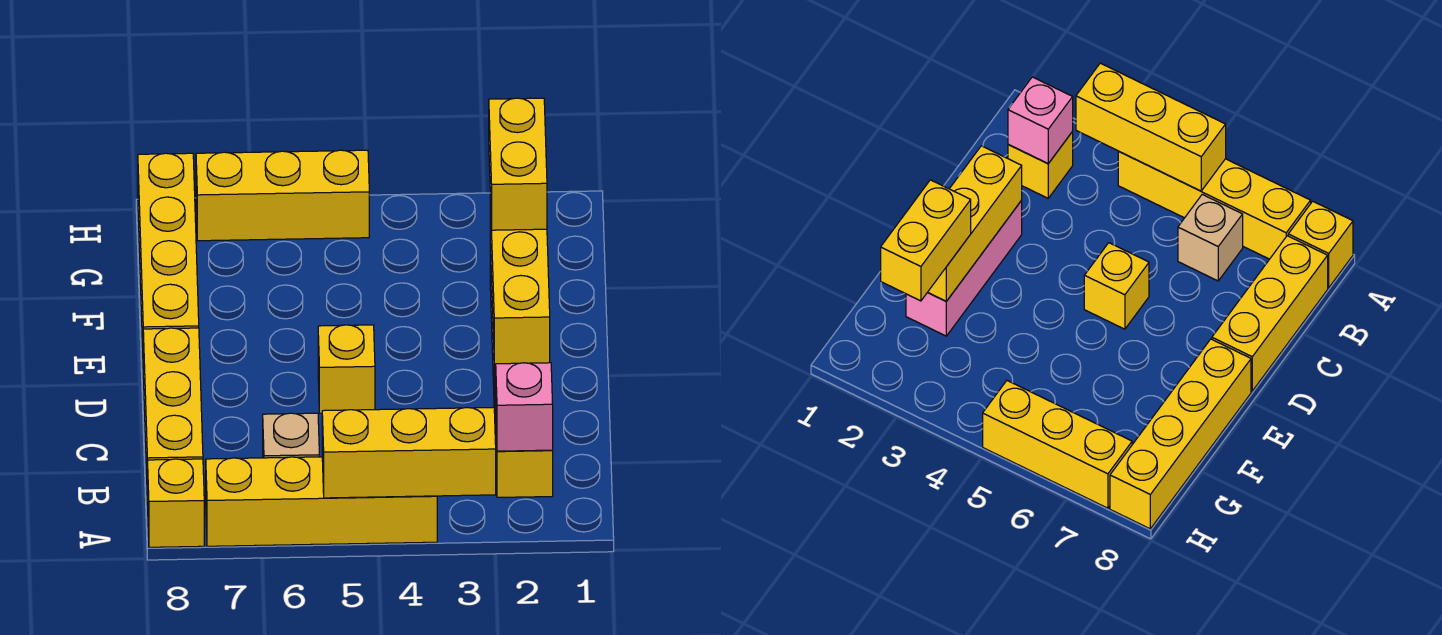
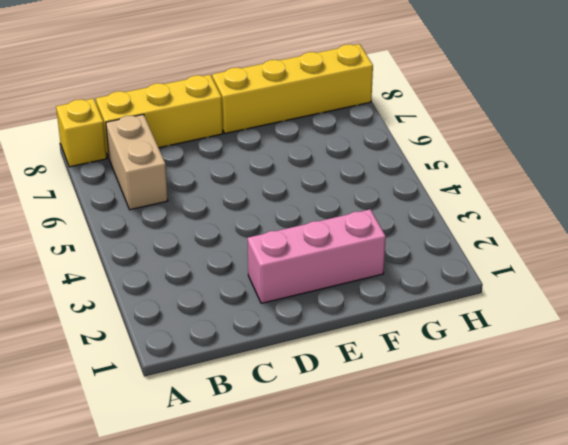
tan 1x2 brick [106,114,168,210] -> tan 1x1 brick [263,413,319,458]
none -> yellow 1x4 brick [206,457,437,546]
none -> yellow 1x1 brick [496,434,553,497]
none -> yellow 1x1 brick [318,325,375,413]

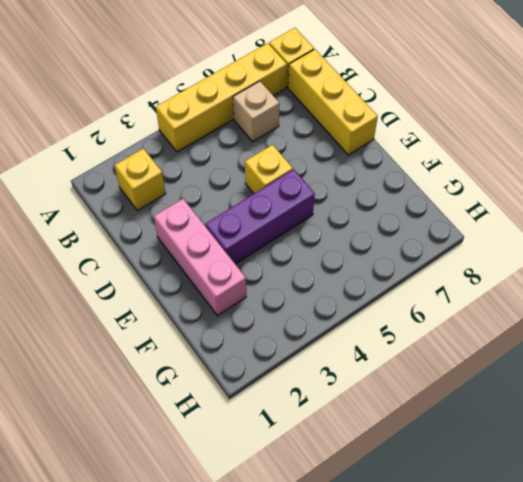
purple 1x3 brick [205,169,315,264] -> none
none -> yellow 1x4 brick [138,153,199,347]
none -> yellow 1x3 brick [196,150,369,241]
none -> yellow 1x3 brick [322,407,496,498]

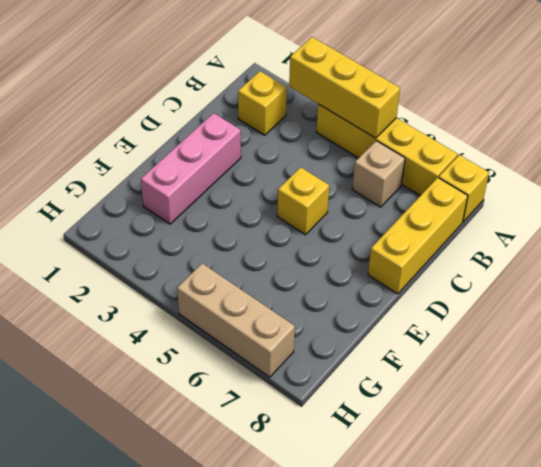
tan 1x3 brick [177,263,295,377] -> yellow 1x3 brick [196,150,369,241]
none -> yellow 1x4 brick [138,153,199,347]
none -> pink 1x1 brick [496,363,553,451]
none -> yellow 1x3 brick [490,199,550,364]

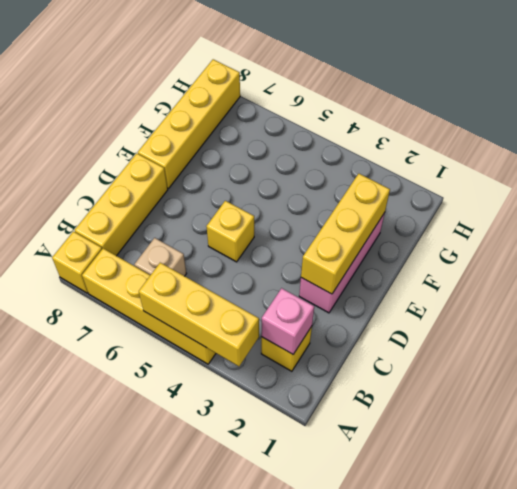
none -> yellow 1x3 brick [196,150,369,241]
none -> yellow 1x2 brick [489,98,547,230]

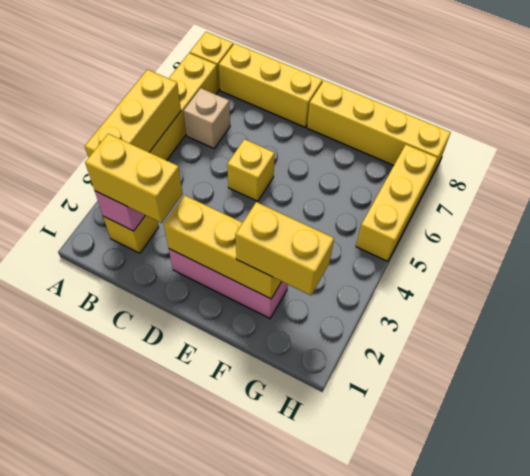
yellow 1x2 brick [85,134,183,223] -> none

